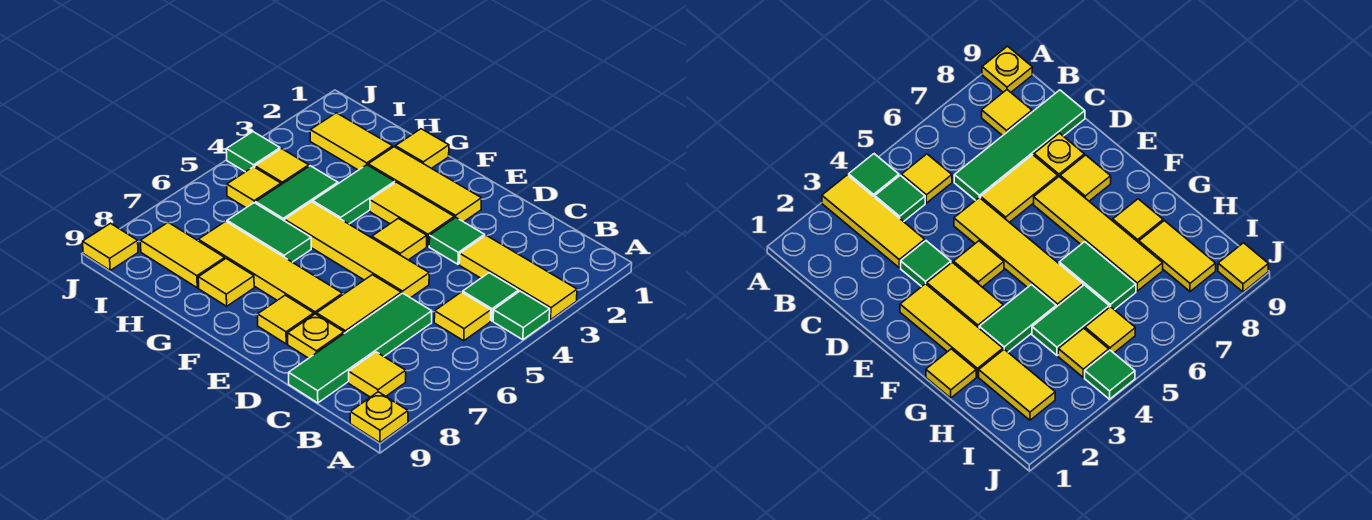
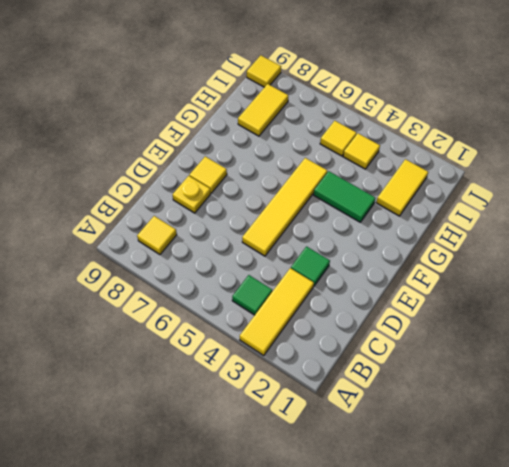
none -> green 1x1 tile [493,291,550,340]
none -> yellow 1x1 plate [350,392,408,443]
none -> yellow 1x1 tile [434,292,491,341]

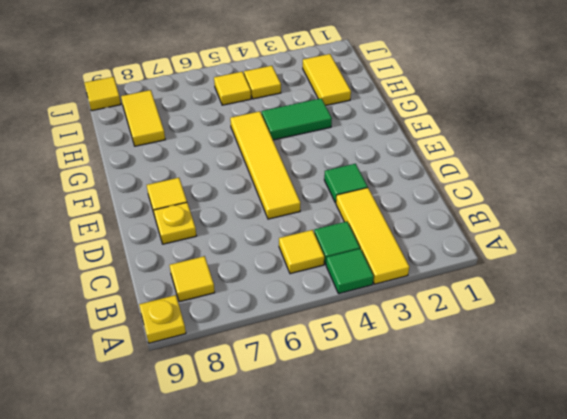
none -> green 1x4 tile [289,293,432,403]
none -> yellow 1x2 tile [317,275,401,333]
none -> yellow 1x3 tile [368,147,482,222]

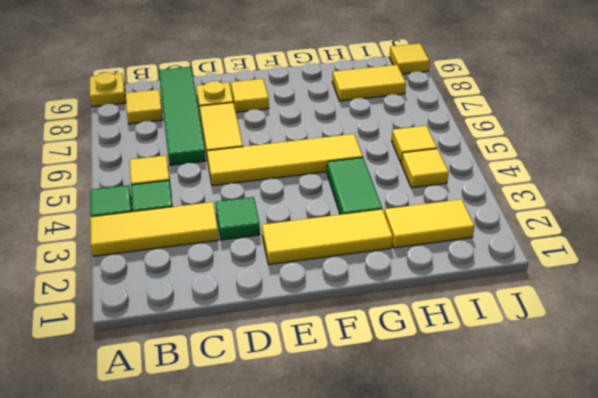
none -> yellow 1x2 tile [370,182,454,246]
none -> yellow 1x1 tile [372,218,427,260]
none -> yellow 1x4 tile [198,221,342,315]

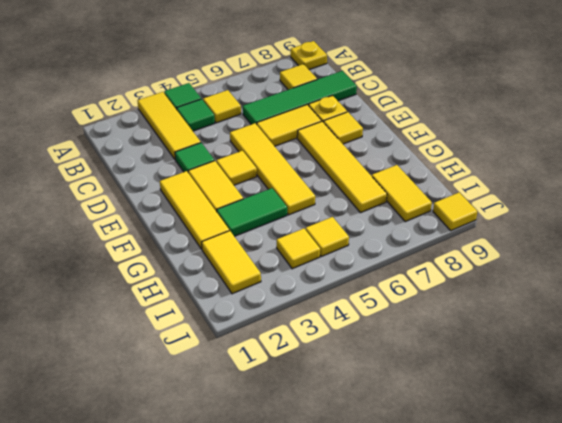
none -> yellow 1x1 tile [395,129,449,168]
none -> green 1x2 tile [227,203,311,262]
none -> yellow 1x1 tile [198,259,254,306]

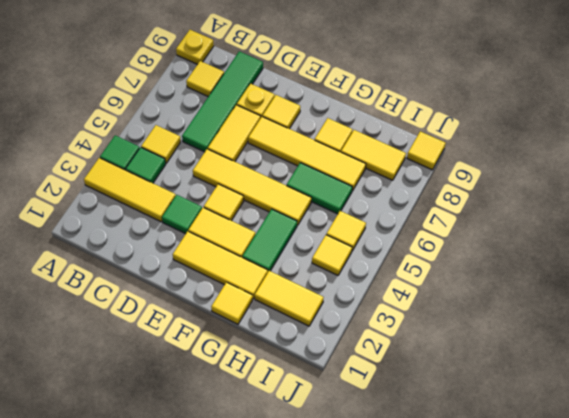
none -> green 1x2 tile [256,166,338,221]
none -> green 1x1 tile [226,132,280,172]

